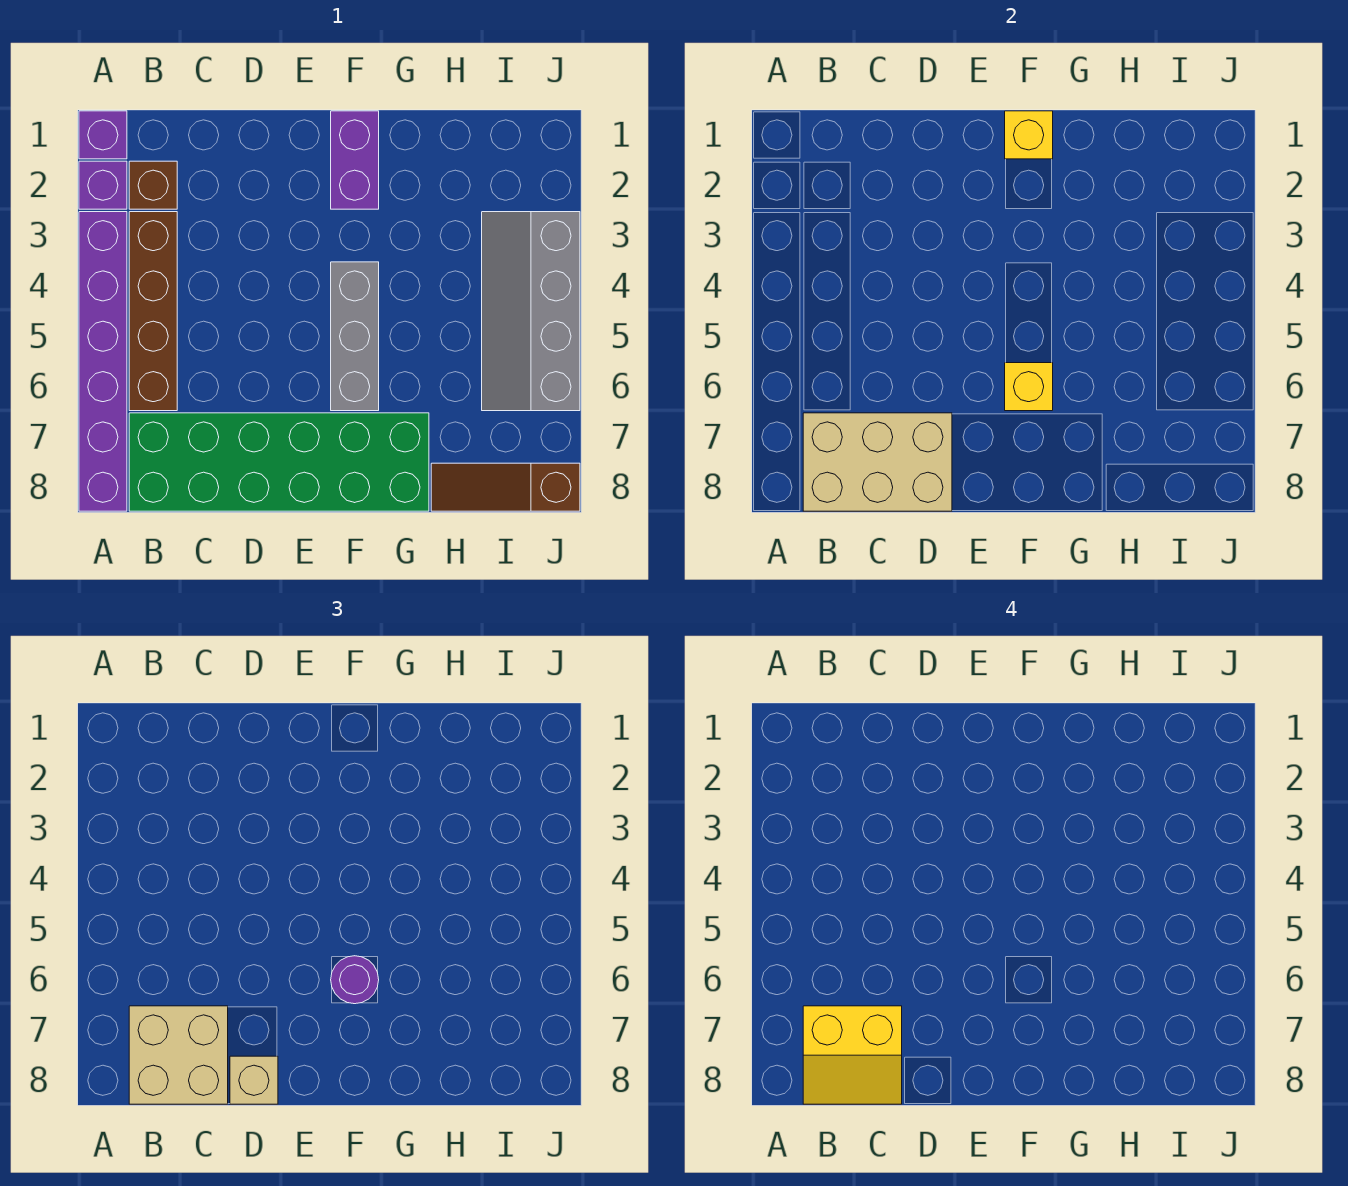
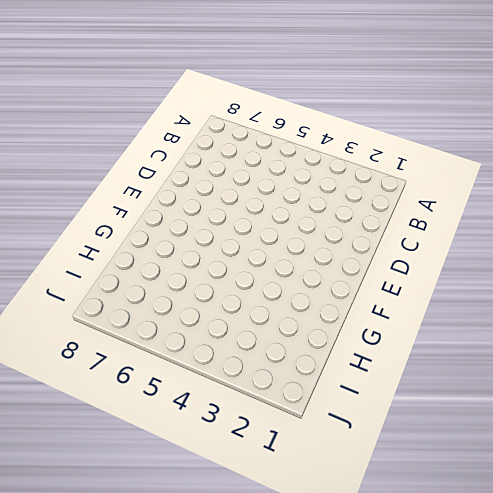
none -> purple 1x1 brick [79,111,127,159]
none -> purple 1x1 brick [79,161,127,209]
none -> purple 1x6 brick [79,212,127,511]

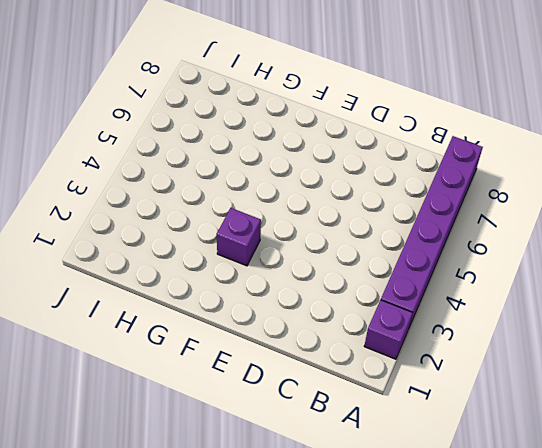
purple 1x1 brick [217,208,261,266] -> purple 1x1 brick moved to [79,111,127,159]
none -> brown 1x1 brick [129,161,177,209]
none -> brown 1x4 brick [129,212,177,411]
none -> green 2x6 brick [129,413,429,511]

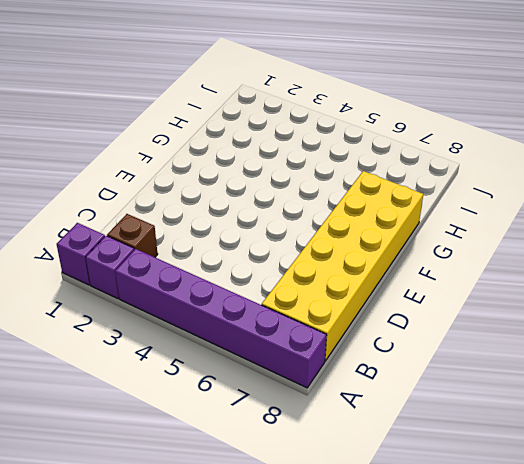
yellow 2x6 brick [262,171,423,361] -> green 2x6 brick [129,413,429,511]
none -> brown 1x4 brick [129,212,177,411]
none -> purple 1x2 brick [331,111,379,209]
none -> grey 1x3 brick [331,262,379,411]

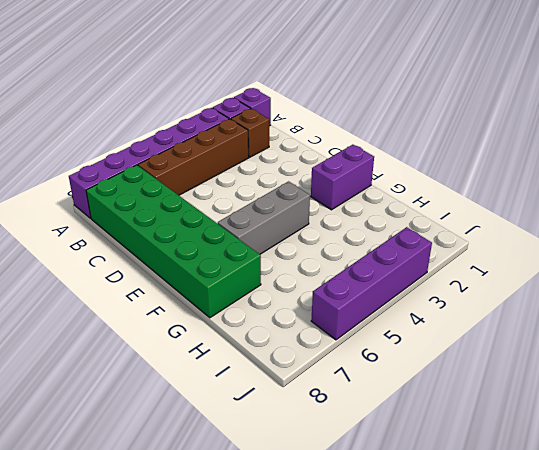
purple 1x4 brick [311,227,432,340] -> grey 2x4 slope [482,212,580,411]
none -> brown 1x3 slope [431,463,580,511]
none -> tan 2x3 brick [803,413,952,511]
none -> yellow 1x1 brick [1005,111,1053,159]

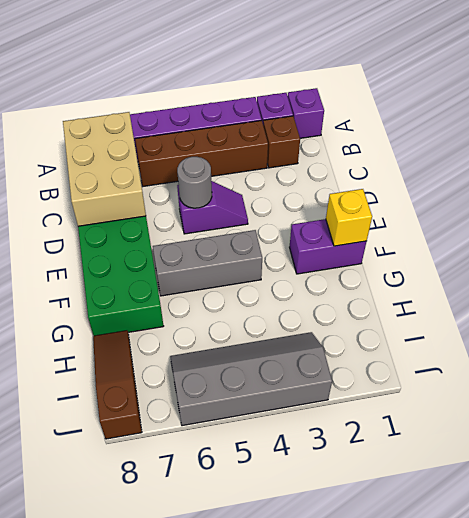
purple 1x2 slope [177,181,248,234] -> none
grey 1x1 round brick [177,157,212,208] -> none
none -> yellow 1x1 brick [1005,363,1053,411]
none -> tan 2x2 brick [129,1006,228,1104]
none -> tan 1x1 brick [230,1056,278,1104]

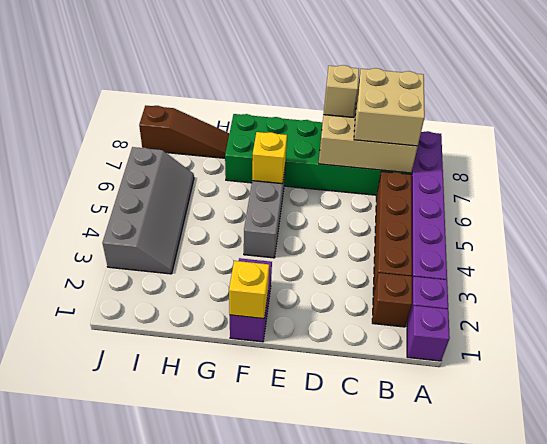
none -> purple 1x1 round brick [331,956,379,1004]
none -> yellow 2x2 slope [803,1006,902,1104]

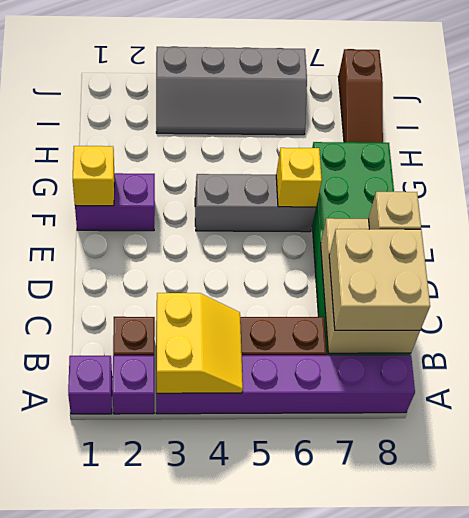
yellow 2x2 slope [156,293,243,393] -> yellow 2x2 slope moved to [803,1006,902,1104]
none -> purple 1x1 round brick [331,956,379,1004]

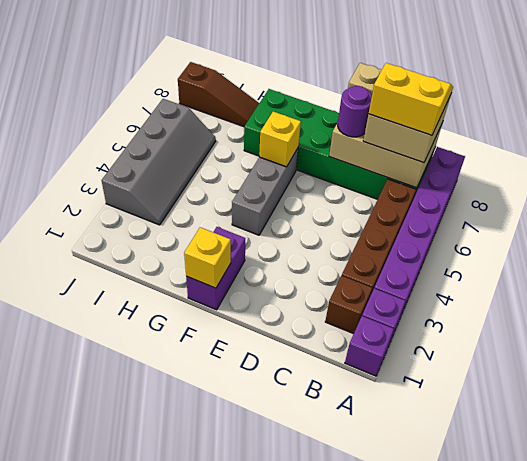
purple 1x1 round brick [338,86,372,137] -> purple 1x1 round brick moved to [331,956,379,1004]

